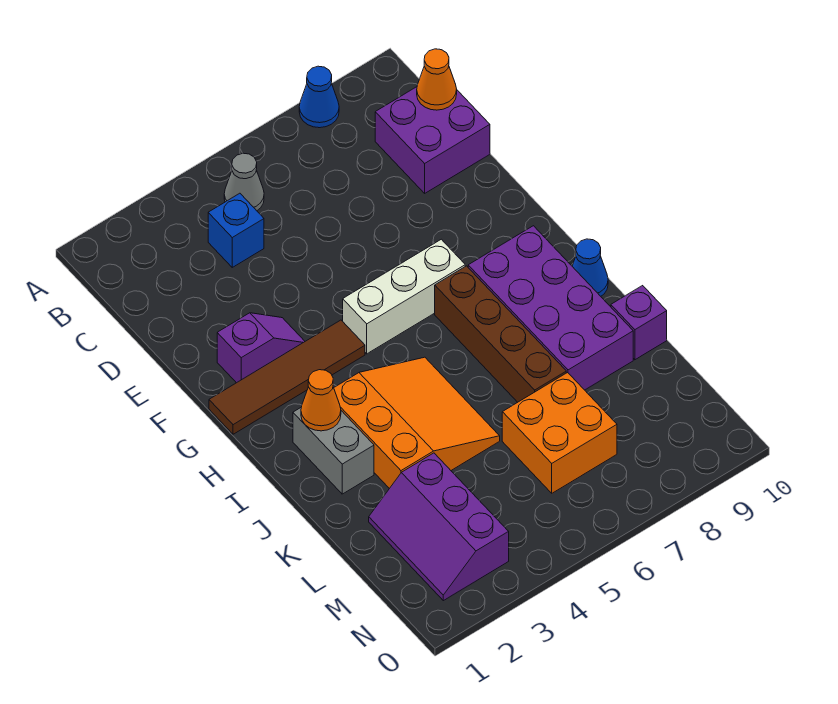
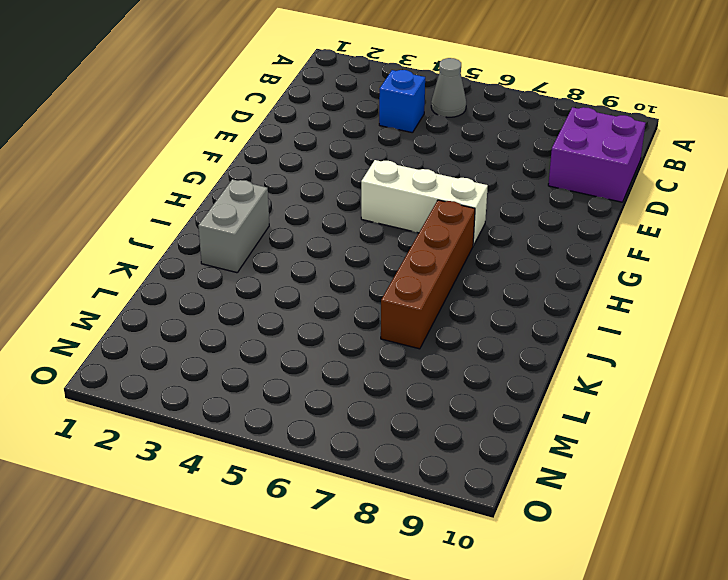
none -> blue 1x1 cone [299,66,339,128]
none -> purple 1x2 slope [217,313,305,383]
none -> brown 1x4 tile [209,320,365,434]

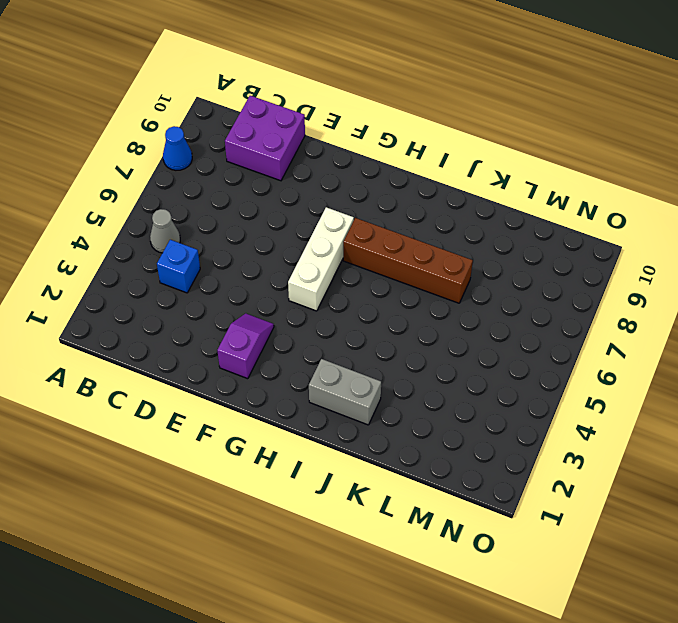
none -> brown 1x4 tile [209,320,365,434]
none -> purple 2x4 brick [468,226,633,390]
none -> orange 3x3 slope [334,357,500,488]

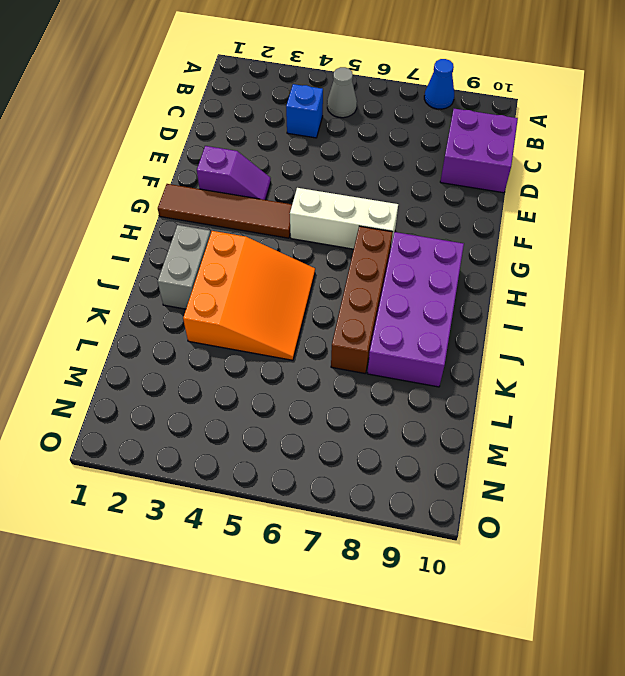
none -> blue 1x1 cone [572,239,608,296]
none -> purple 1x1 brick [611,286,667,360]
none -> purple 2x3 slope [369,453,509,601]

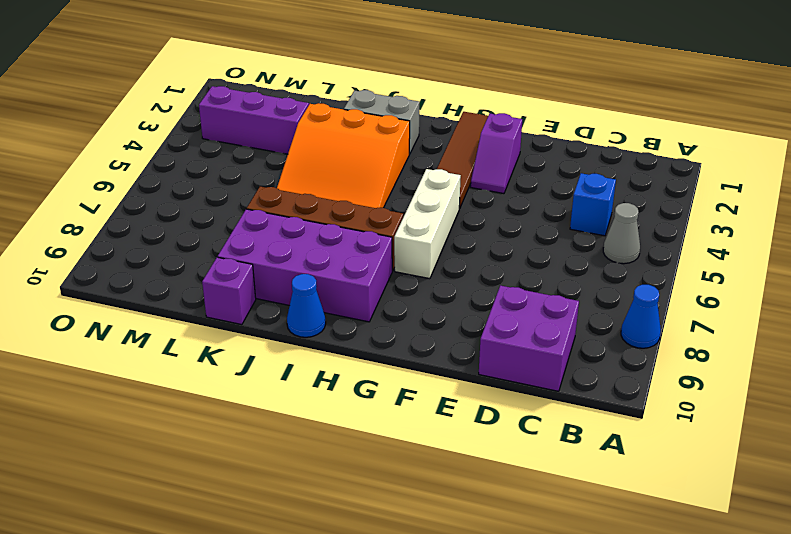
none -> orange 2x2 brick [502,373,617,493]
none -> orange 1x1 cone [417,49,457,110]
none -> orange 1x1 cone [301,370,341,431]

